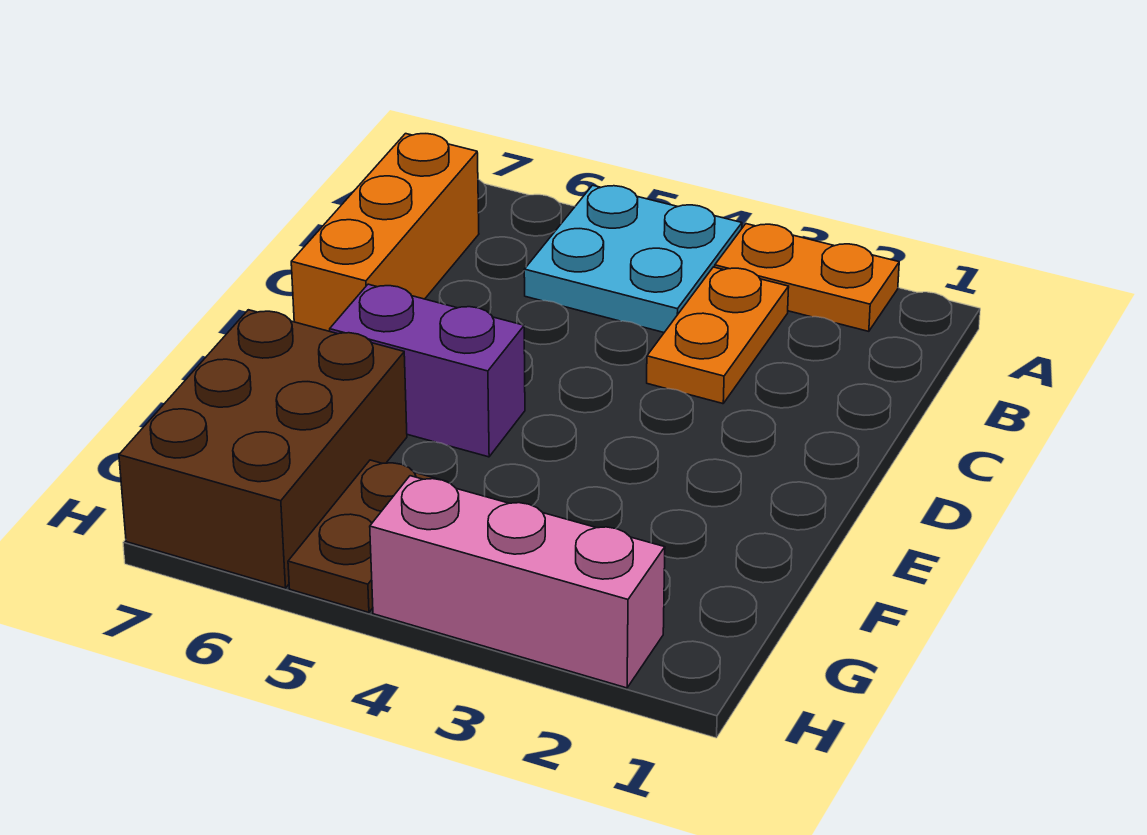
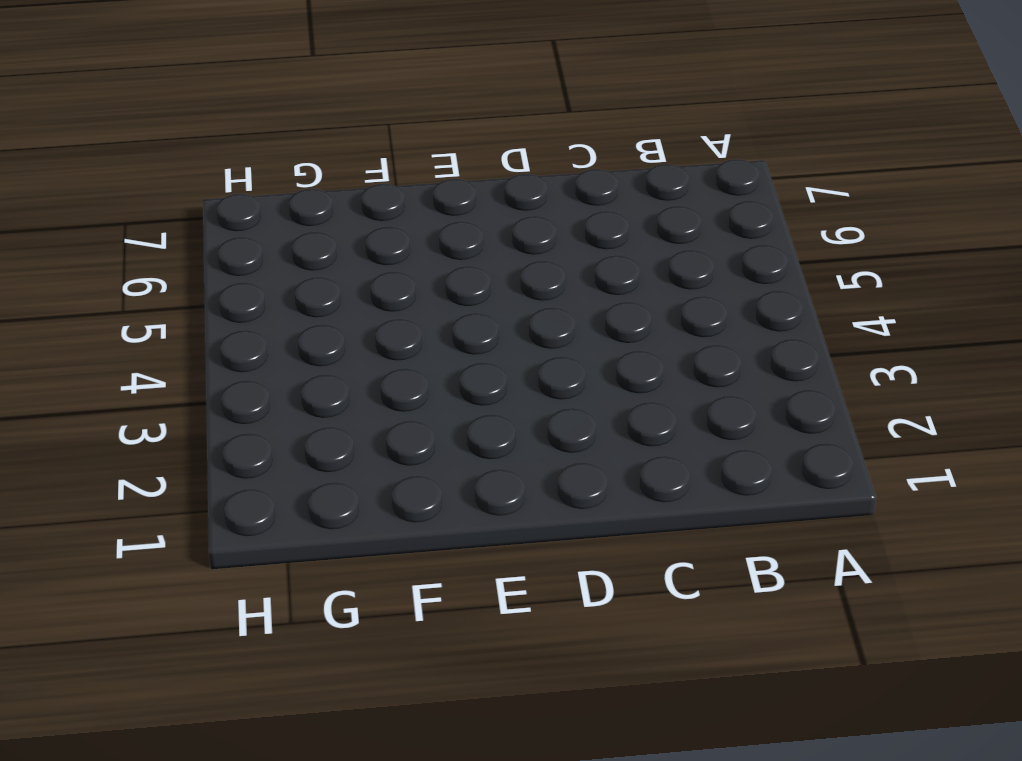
none -> orange 1x2 plate [715,224,899,331]
none -> cyan 2x2 plate [524,185,742,332]

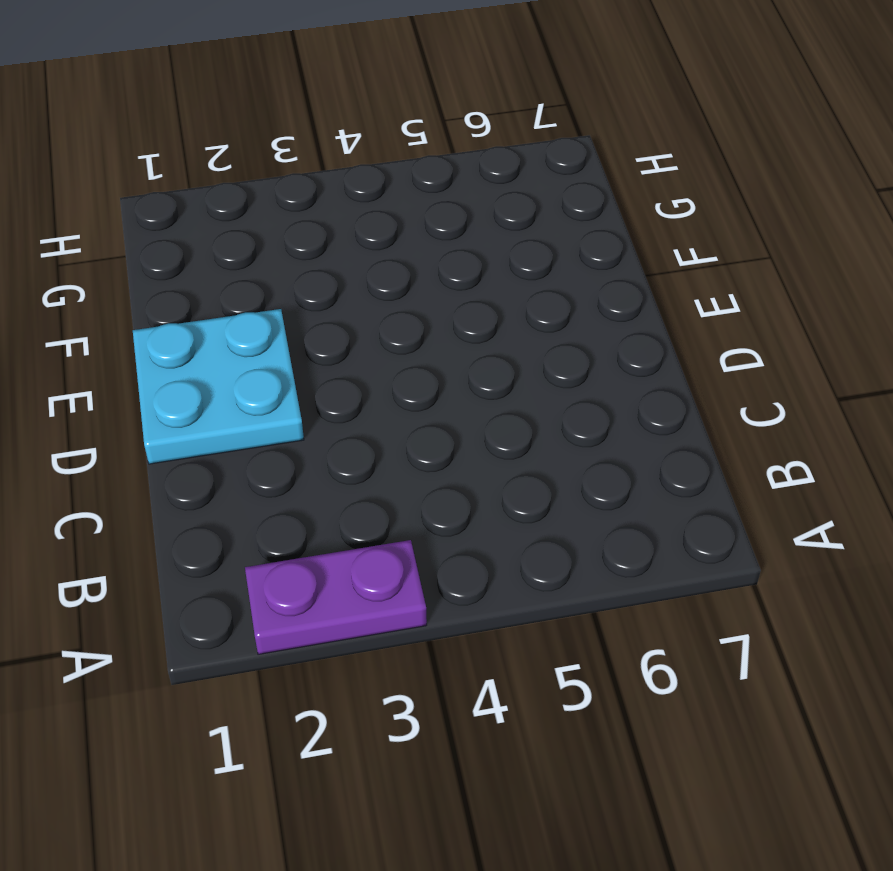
purple 1x2 plate [245,540,427,654] -> orange 1x2 plate [715,224,899,331]
cyan 2x2 plate [133,309,304,464] -> cyan 2x2 plate moved to [524,185,742,332]
none -> orange 1x2 plate [647,267,789,404]
none -> orange 1x3 brick [291,134,479,331]

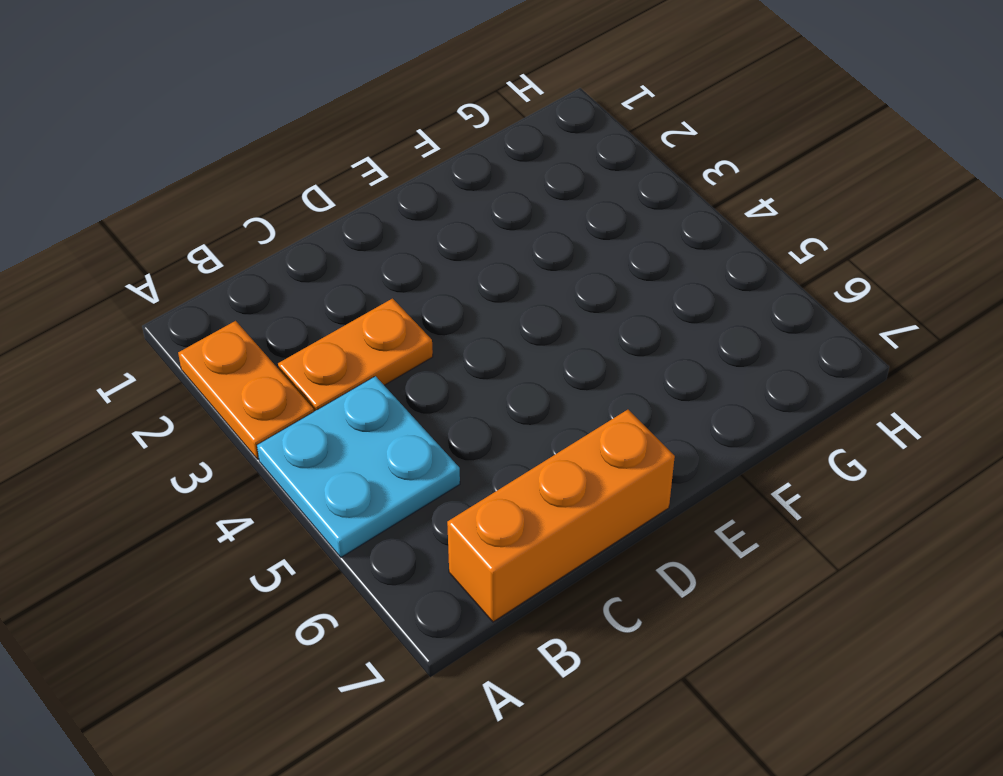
none -> purple 1x2 brick [330,284,525,457]
none -> brown 2x3 brick [119,310,407,588]

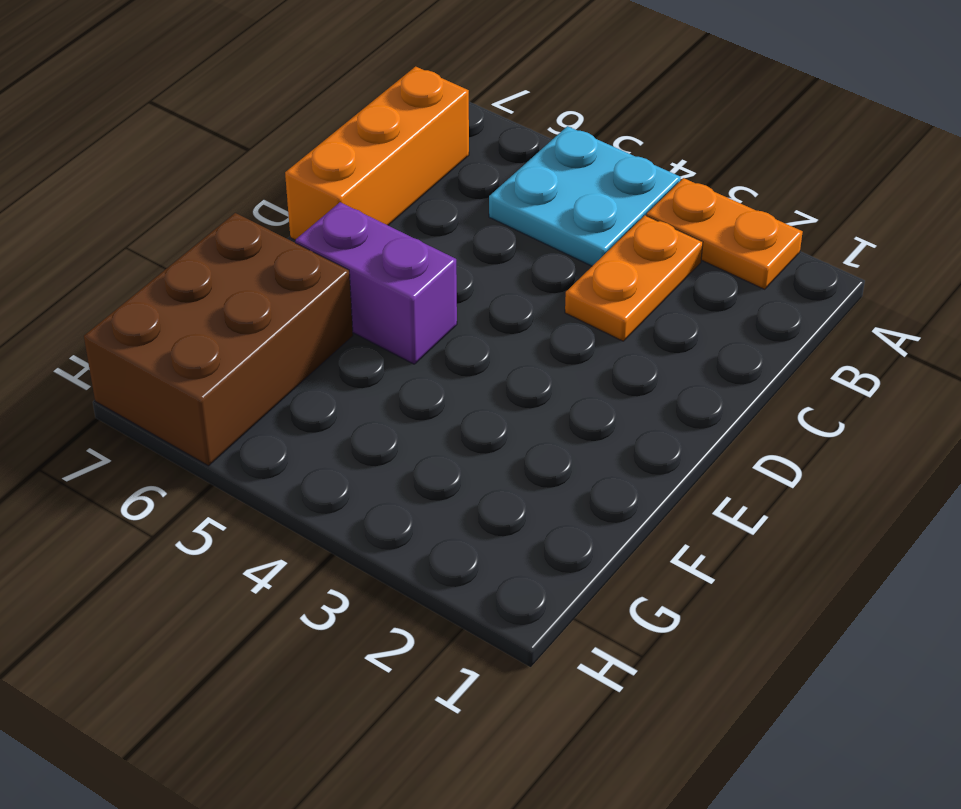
none -> brown 1x2 plate [288,460,447,613]
none -> pink 1x3 brick [370,476,665,688]

